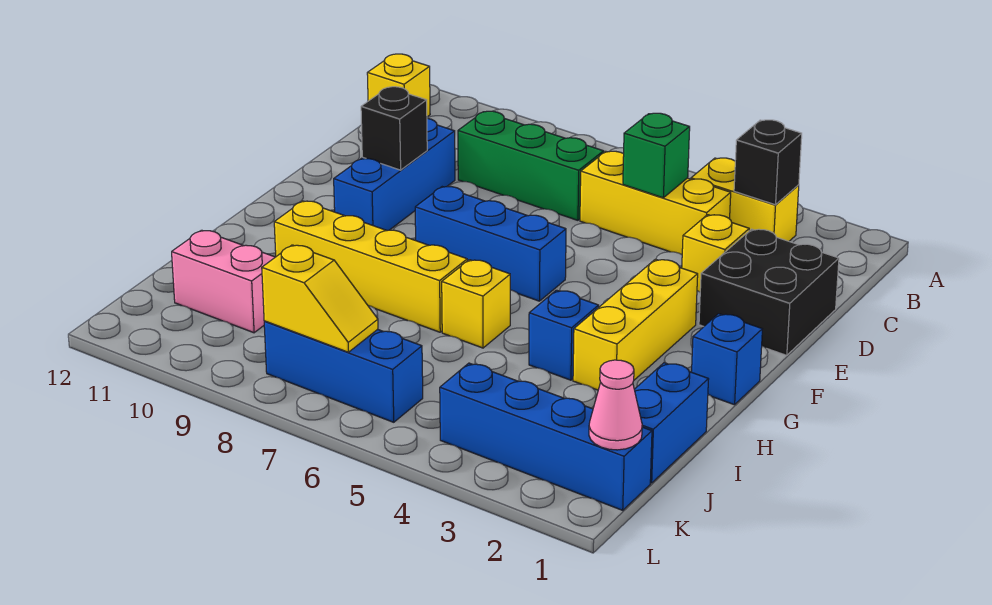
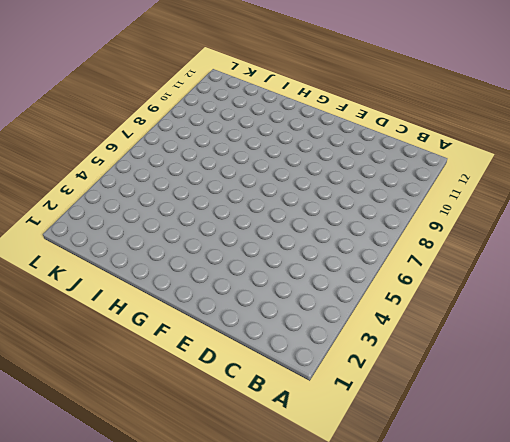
none -> yellow 1x2 brick [691,158,799,241]
none -> yellow 1x1 brick [367,54,430,117]
none -> yellow 1x3 brick [580,151,731,254]

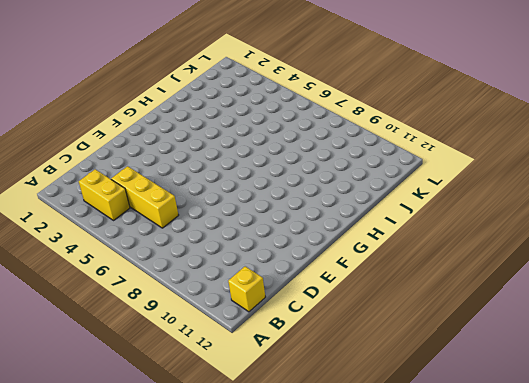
none -> green 1x3 brick [458,111,604,220]
none -> black 2x2 brick [699,229,839,355]
none -> yellow 1x1 brick [682,215,749,292]

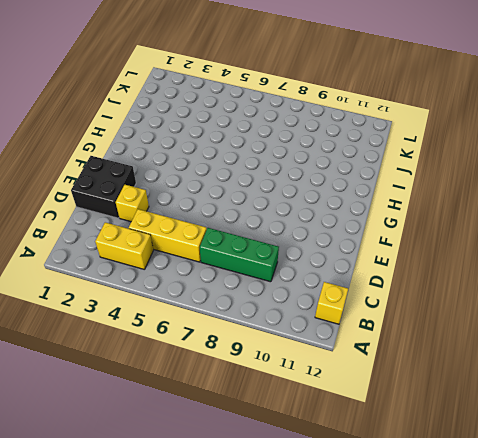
none -> blue 1x3 brick [334,118,455,231]
none -> yellow 1x3 brick [573,259,698,390]
none -> blue 1x3 brick [415,187,566,301]

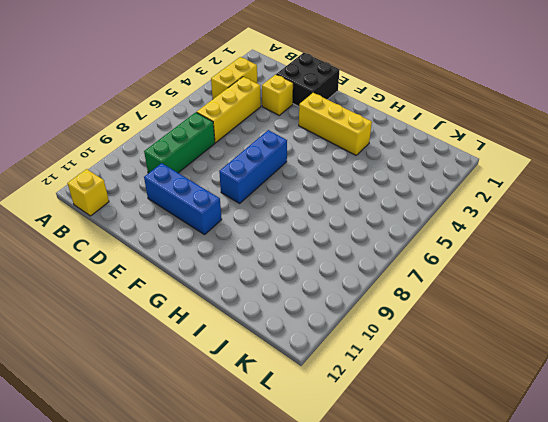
none -> blue 1x1 brick [692,314,762,405]
none -> blue 1x1 brick [529,290,599,380]
none -> yellow 1x1 brick [442,260,510,348]

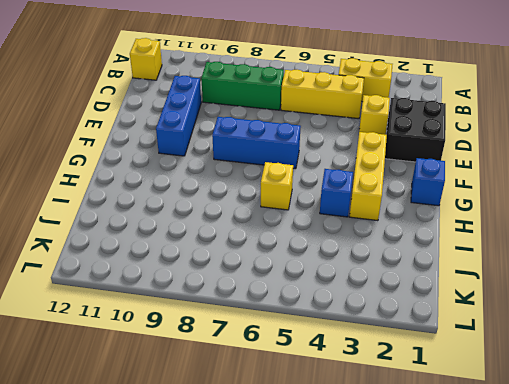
none -> yellow 1x4 brick [274,201,467,332]
none -> blue 1x2 brick [634,363,709,483]
none -> pink 1x2 brick [172,230,275,333]

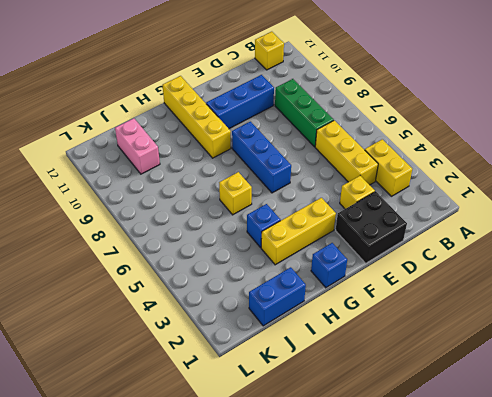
yellow 1x4 brick [163,76,231,158] -> yellow 1x4 brick moved to [274,201,467,332]
none -> blue 1x4 brick [440,363,652,510]
none -> blue 1x3 brick [264,321,423,422]
none -> black 1x1 brick [734,120,802,205]

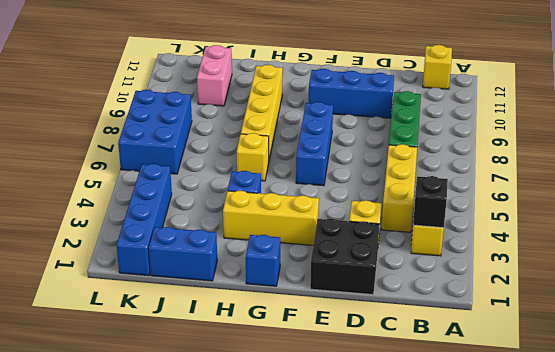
blue 2x3 brick [118,90,192,174] -> blue 1x3 brick [264,321,423,422]
none -> green 1x1 brick [623,113,690,198]
none -> black 1x1 brick [361,87,427,170]
none -> pink 1x1 cone [589,360,642,450]

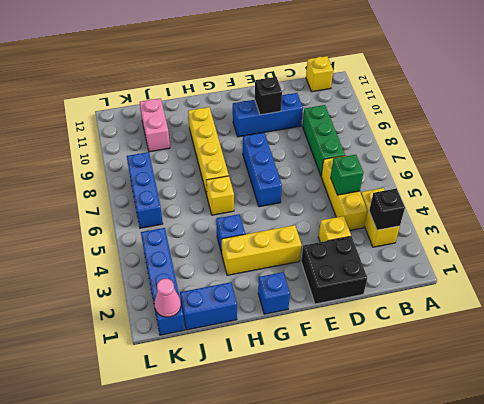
none -> yellow 1x2 slope [262,245,378,352]

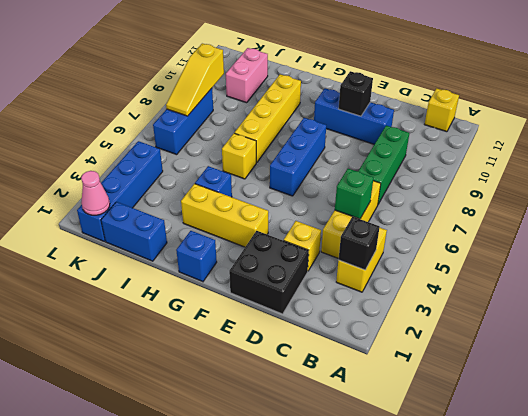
yellow 1x3 slope [166,44,224,116] -> yellow 1x2 slope [262,245,378,352]

